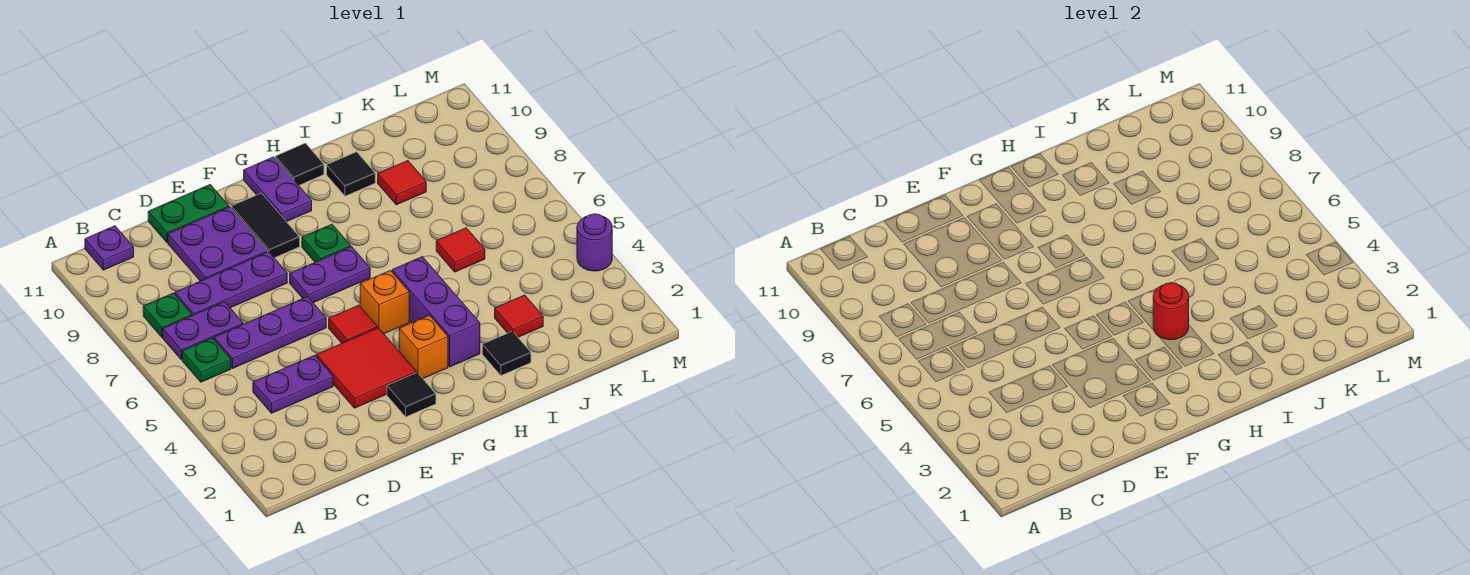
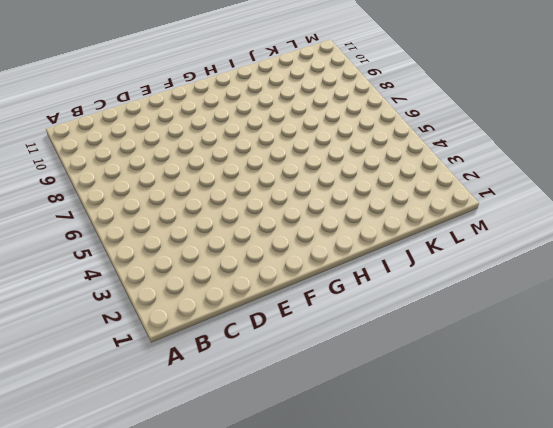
none -> green 1x1 plate [182,338,231,382]
none -> purple 1x2 plate [163,302,243,360]
none -> green 1x1 plate [143,293,192,337]

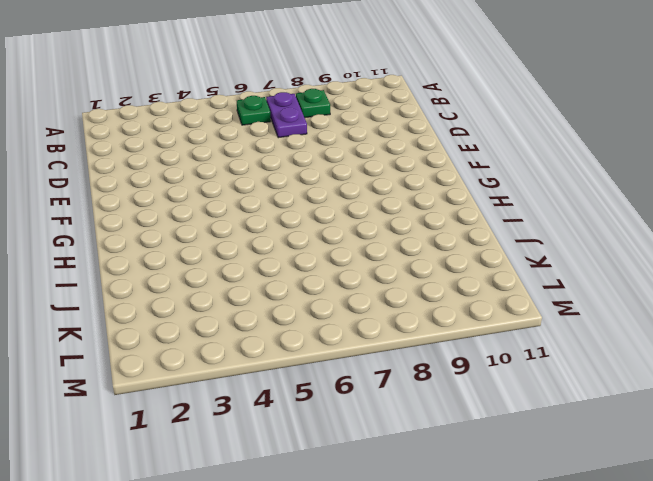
none -> purple 1x1 plate [85,226,134,270]
none -> purple 1x2 plate [253,355,333,413]
none -> purple 1x3 plate [214,297,326,368]

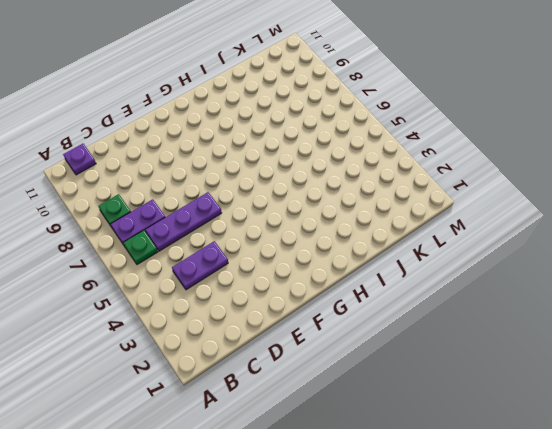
none -> purple 1x3 plate [175,252,287,316]
none -> purple 2x2 plate [168,207,268,281]
none -> green 1x2 plate [148,185,229,243]

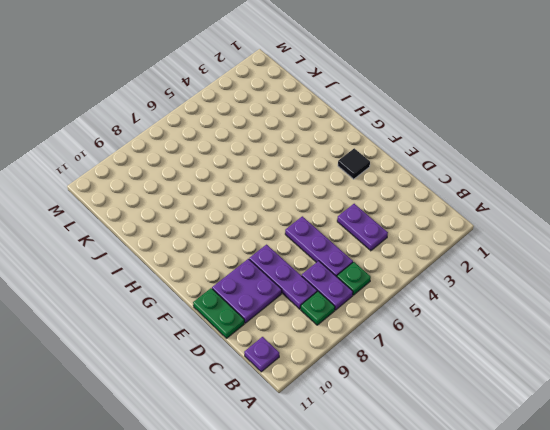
none -> red 2x2 tile [316,328,416,408]
none -> red 1x1 tile [329,305,377,343]
none -> purple 1x2 plate [290,247,370,303]

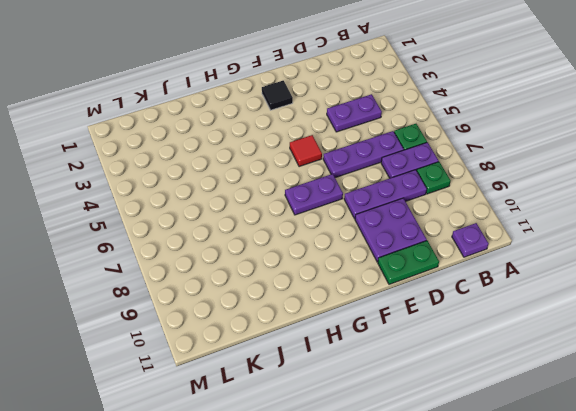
none -> red 2x2 tile [316,328,416,408]
none -> black 1x2 tile [231,193,300,258]
none -> orange 1x1 brick [399,315,448,379]

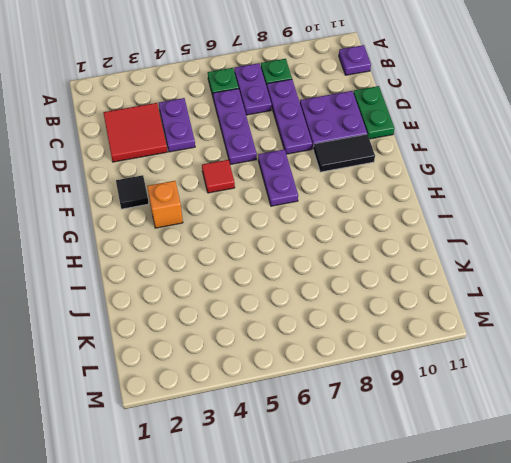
red 2x2 tile [103,103,167,162] -> red 2x2 tile moved to [316,328,416,408]
none -> orange 1x1 brick [360,271,409,334]
none -> green 1x1 plate [302,224,351,262]
none -> purple 1x2 plate [244,157,312,222]

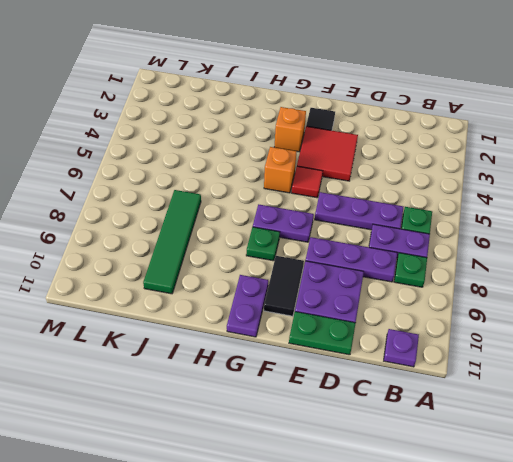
green 1x4 tile [143,190,201,294] -> red 1x1 tile [378,161,426,205]
none -> purple 1x2 plate [253,355,333,413]
none -> purple 1x3 brick [392,257,480,367]
none -> black 1x1 tile [275,143,324,185]

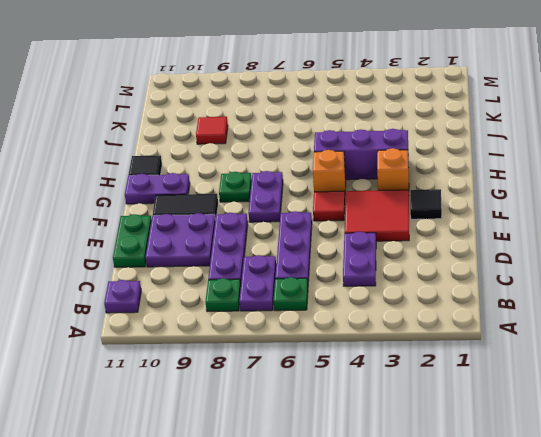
none -> black 1x1 tile [482,331,531,376]
none -> black 1x1 tile [327,152,375,196]
none -> red 1x1 tile [495,295,543,337]

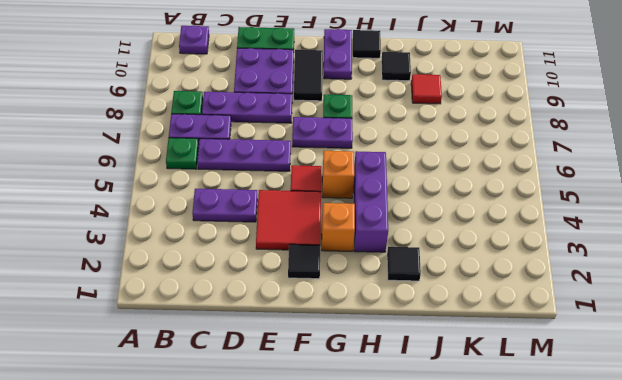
none -> red 1x1 tile [495,295,543,337]
none -> red 1x1 tile [436,228,485,272]
none -> purple 1x1 round brick [577,214,612,271]

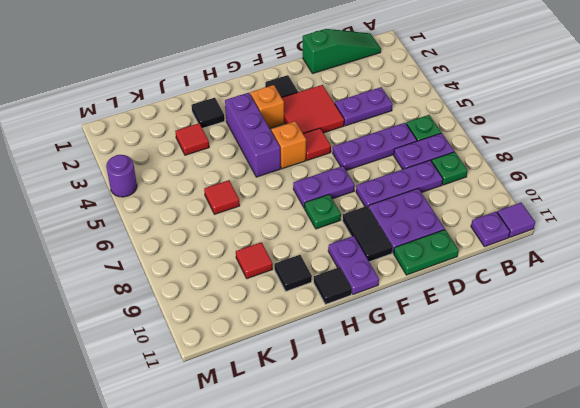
purple 1x1 tile [497,203,535,237] -> none
green 1x3 slope [303,29,381,74] -> none
none -> red 1x1 round brick [1153,283,1189,340]

